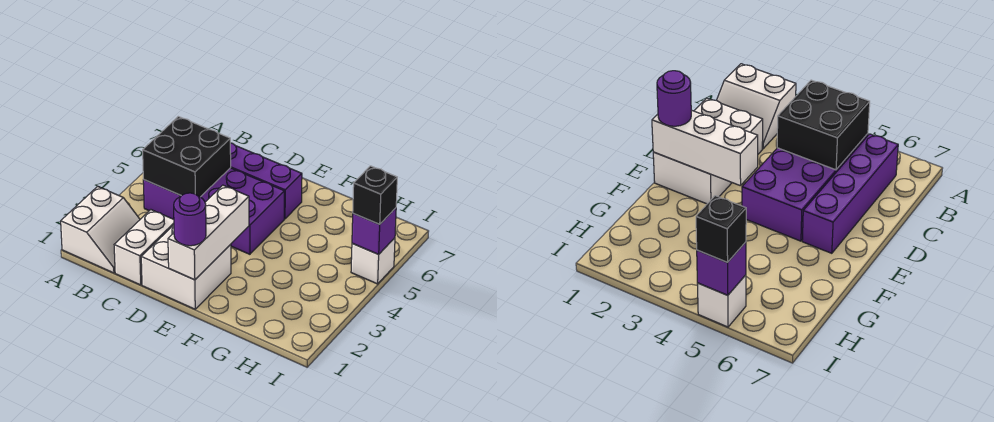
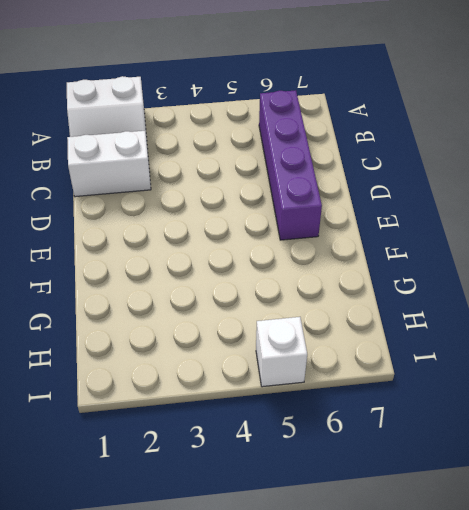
none -> purple 2x4 brick [143,168,284,254]
none -> white 2x2 brick [141,225,231,309]

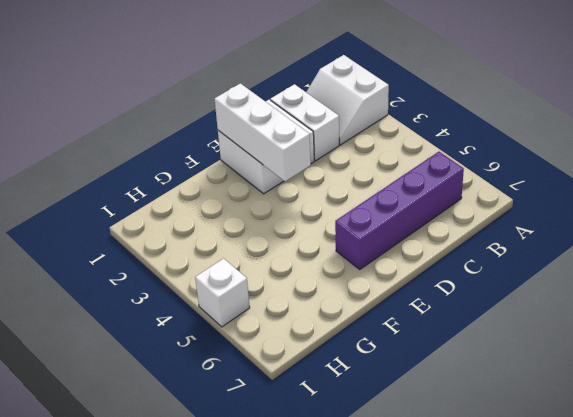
none -> purple 2x4 brick [143,168,284,254]
none -> black 2x2 brick [143,117,231,197]

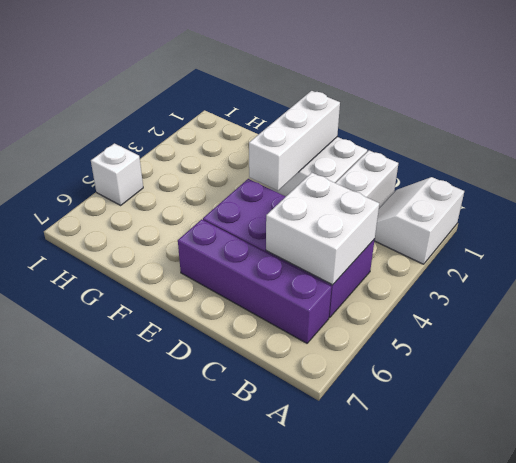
white 2x2 brick [266,173,379,285] -> black 2x2 brick [143,117,231,197]
none -> purple 1x1 brick [352,208,396,254]
none -> purple 1x1 round brick [174,193,206,246]

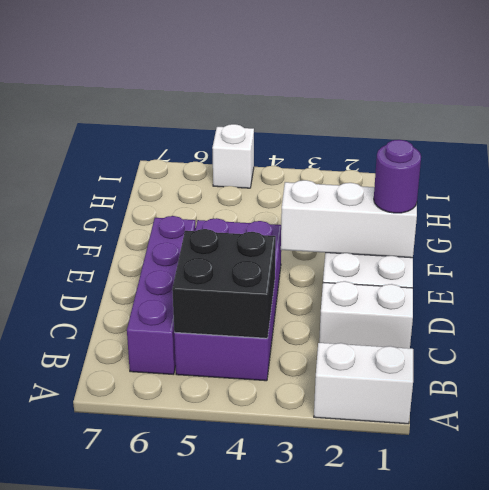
none -> purple 1x1 brick [352,208,396,254]
none -> black 1x1 brick [353,166,397,224]

